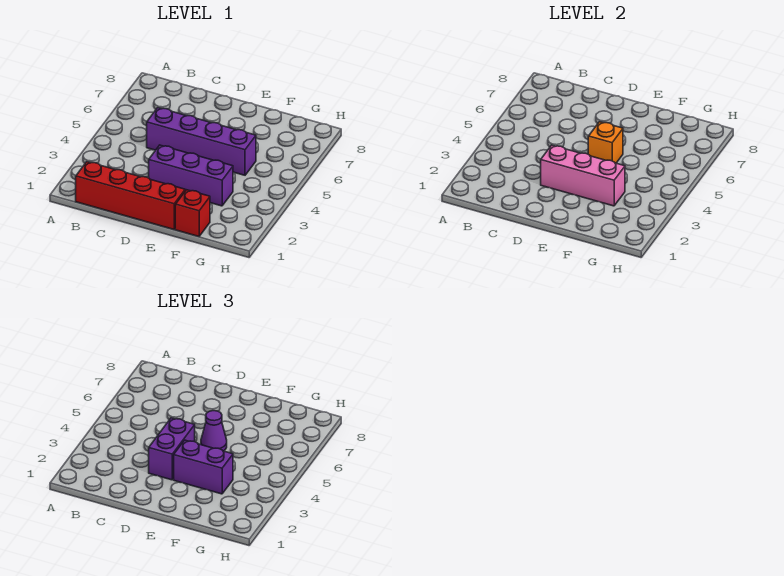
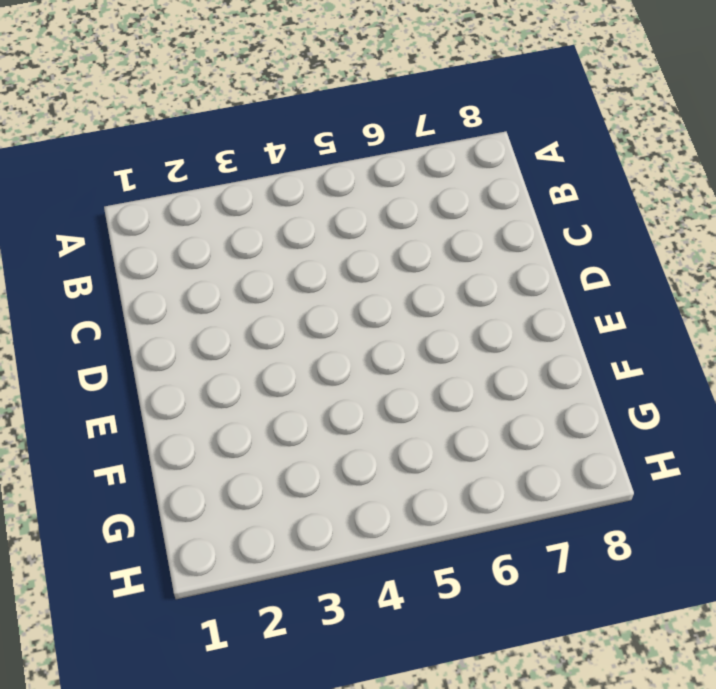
none -> red 1x4 brick [76,162,185,229]
none -> purple 1x4 brick [147,108,256,175]

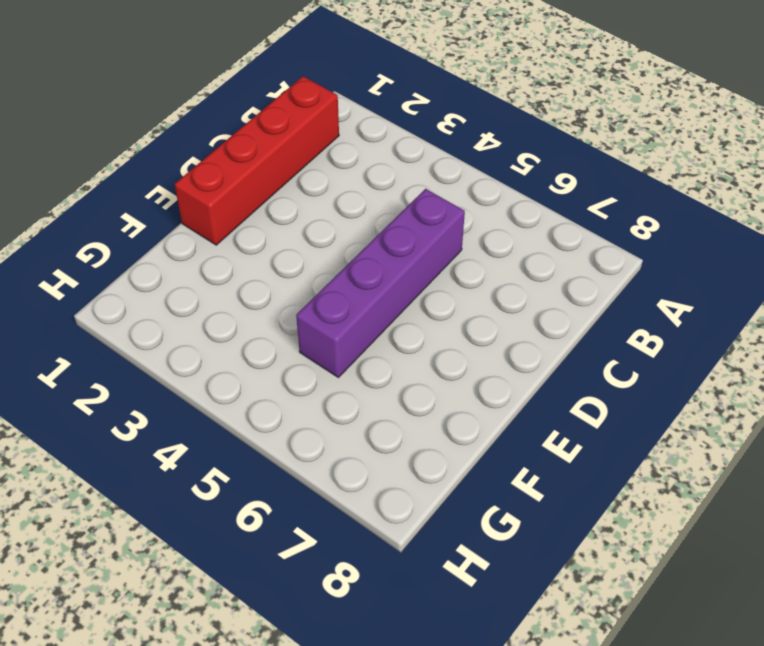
none -> purple 1x3 brick [149,145,233,206]
none -> red 1x1 brick [175,190,210,236]

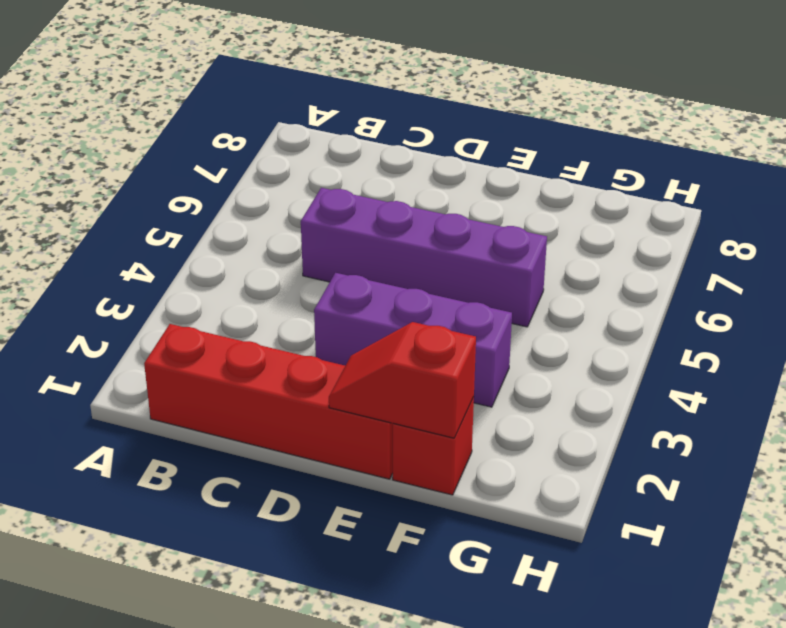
red 1x2 slope [329,322,476,438] -> none
none -> pink 1x3 brick [541,145,625,206]
none -> orange 1x1 brick [588,122,623,163]

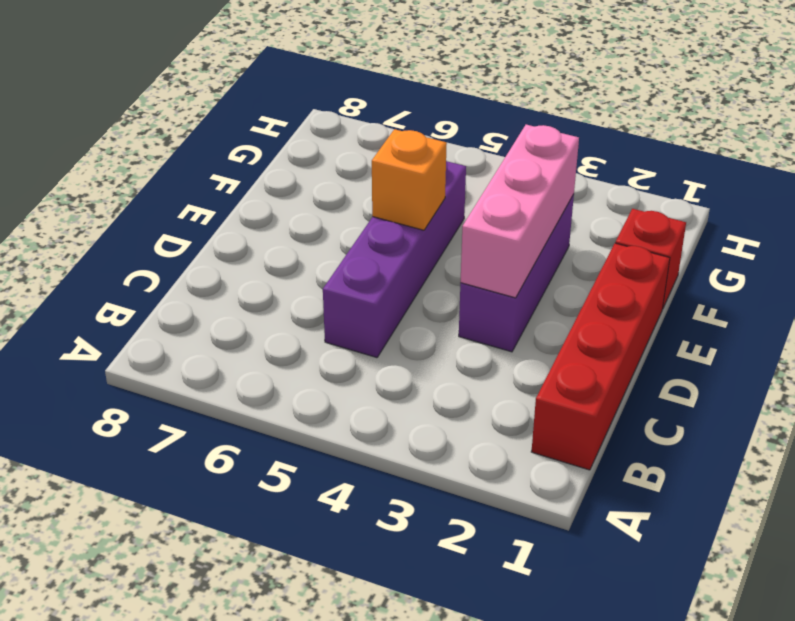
none -> purple 1x2 brick [149,418,195,480]
none -> purple 1x2 brick [174,440,233,494]

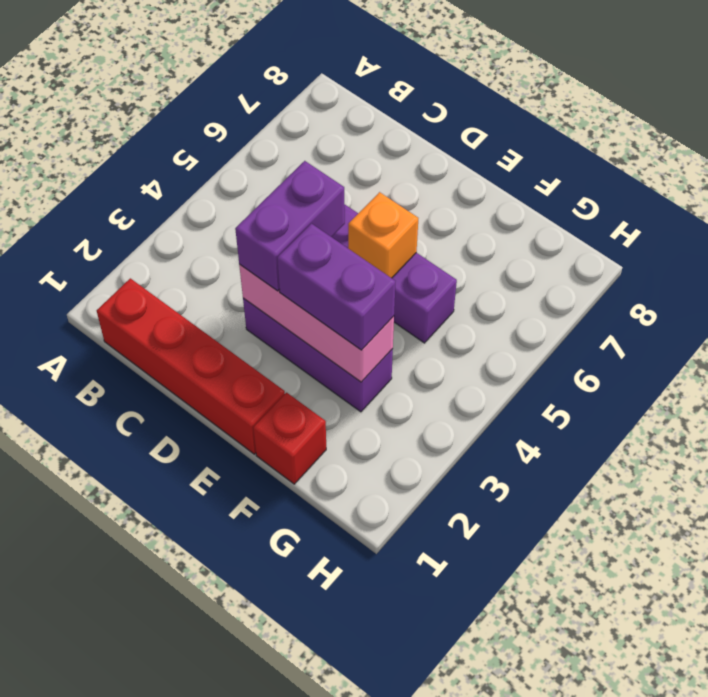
none -> purple 1x1 cone [201,411,227,451]

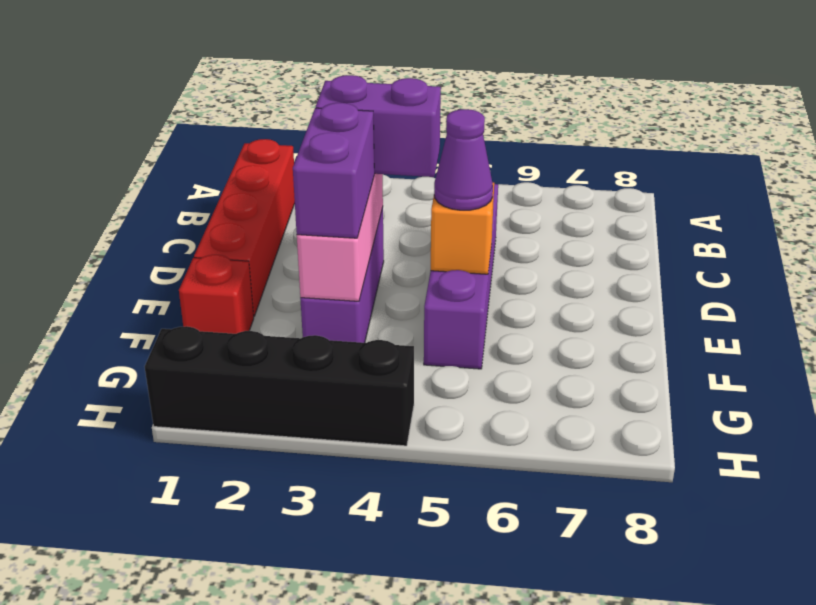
black 1x4 brick [145,326,414,446] -> none

